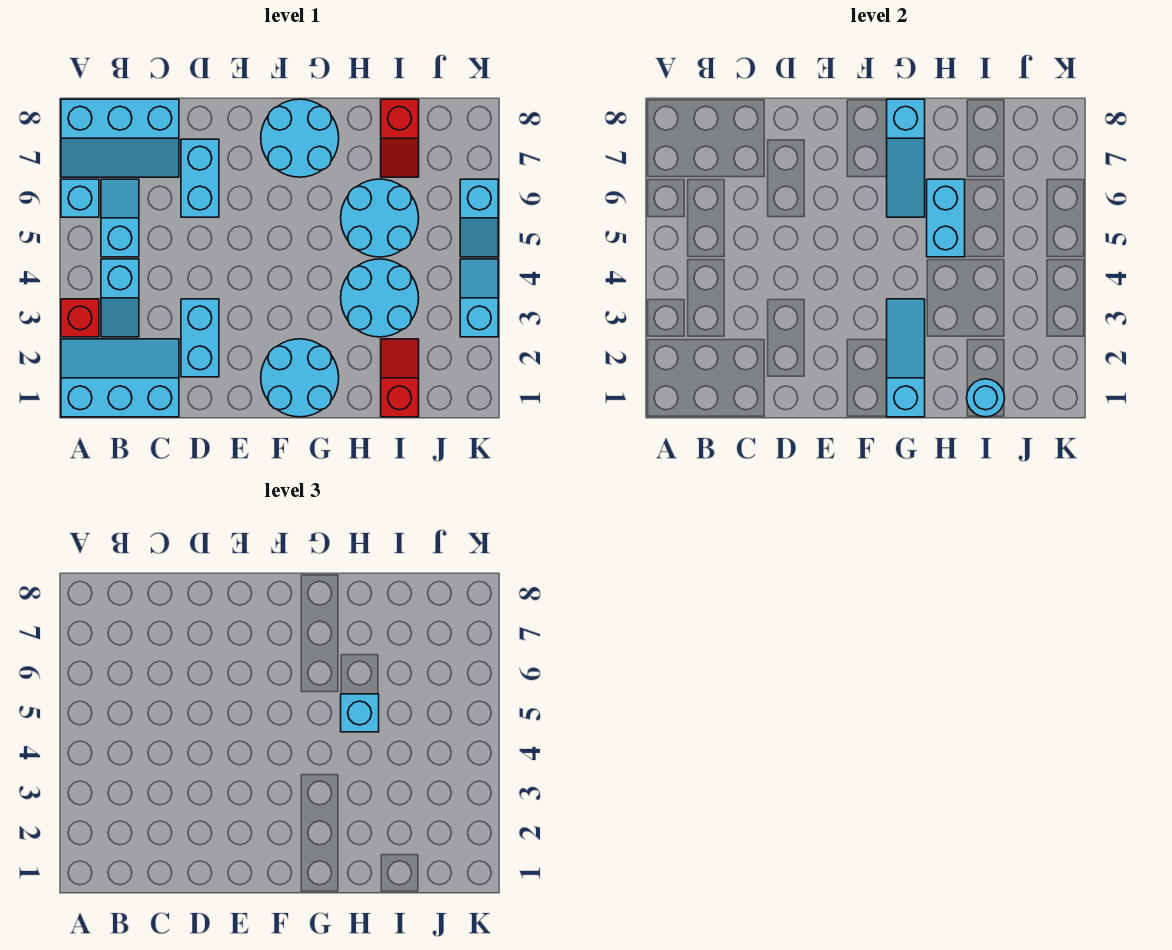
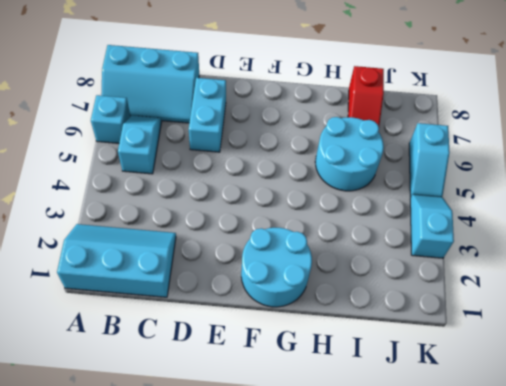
none -> red 1x1 brick [61,299,99,337]
none -> cyan 1x2 slope [101,259,139,337]
none -> cyan 1x2 brick [181,299,219,377]

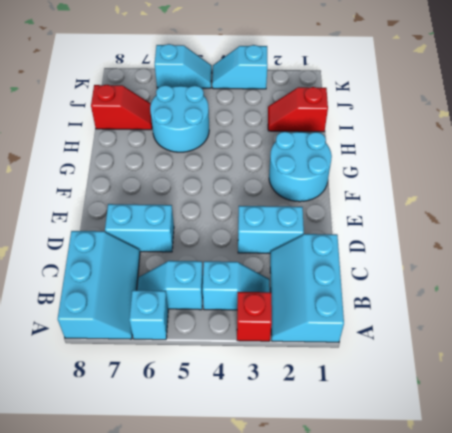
none -> cyan 2x2 round brick [261,99,339,177]
none -> cyan 2x2 round brick [341,259,419,337]
none -> cyan 1x3 slope [887,299,925,417]

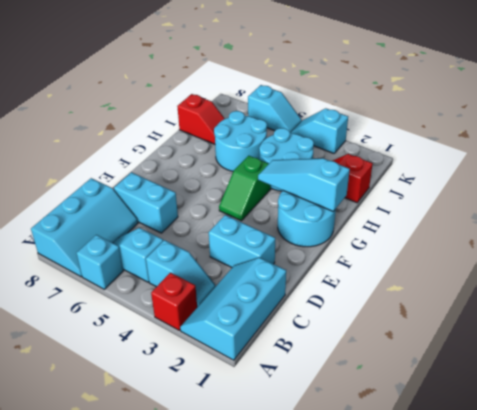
green 1x2 slope [219,156,271,221] -> none
none -> cyan 2x2 round brick [261,99,339,177]
none -> cyan 1x3 slope [887,99,925,217]
none -> cyan 1x2 brick [927,179,965,257]

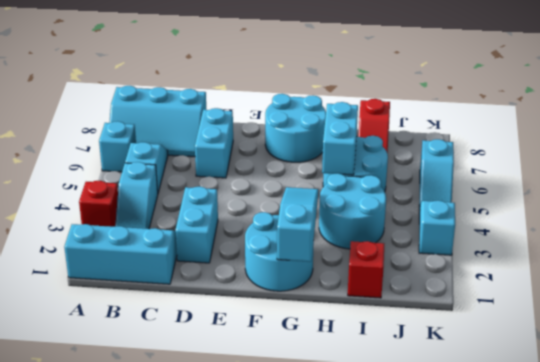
none -> cyan 1x3 slope [887,99,925,217]
none -> cyan 1x1 round brick [967,379,1005,417]
none -> cyan 1x1 brick [341,694,379,732]

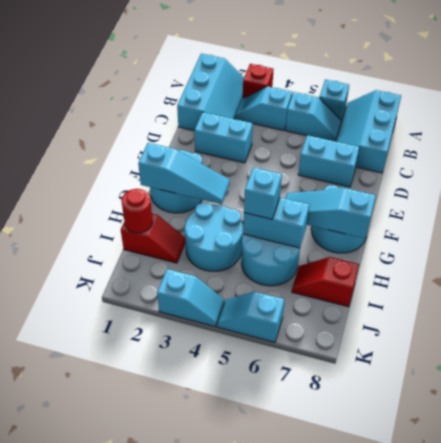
red 1x1 round brick [121,189,153,233] -> cyan 1x1 round brick [967,379,1005,417]

